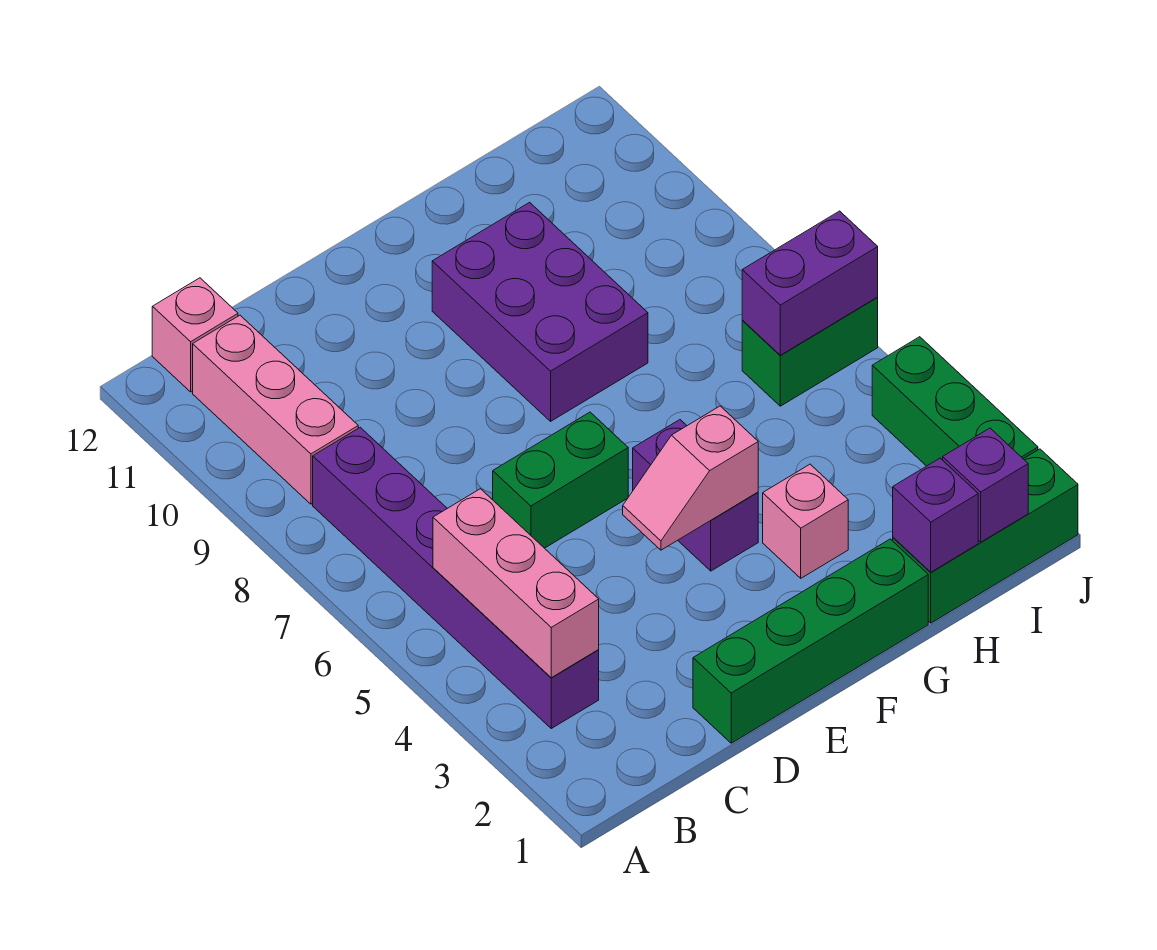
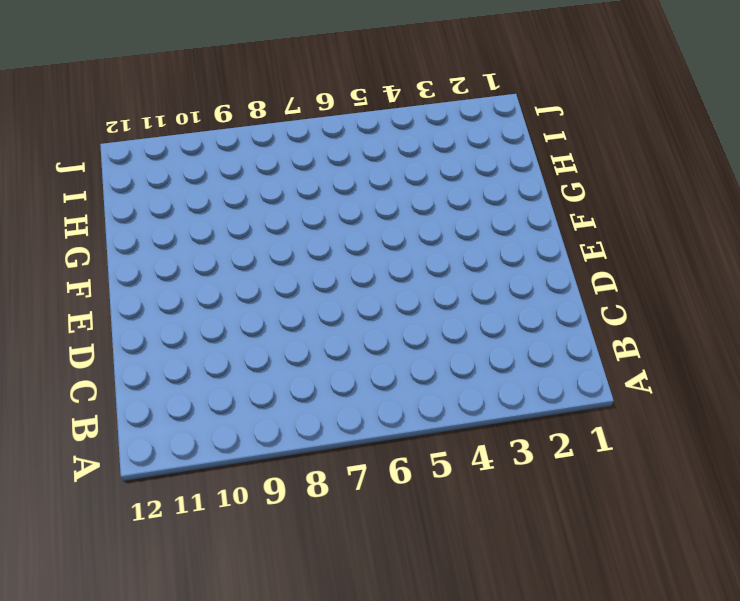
none -> purple 1x6 brick [313,427,599,728]
none -> pink 1x3 brick [193,315,358,504]
none -> pink 1x1 brick [152,278,238,392]

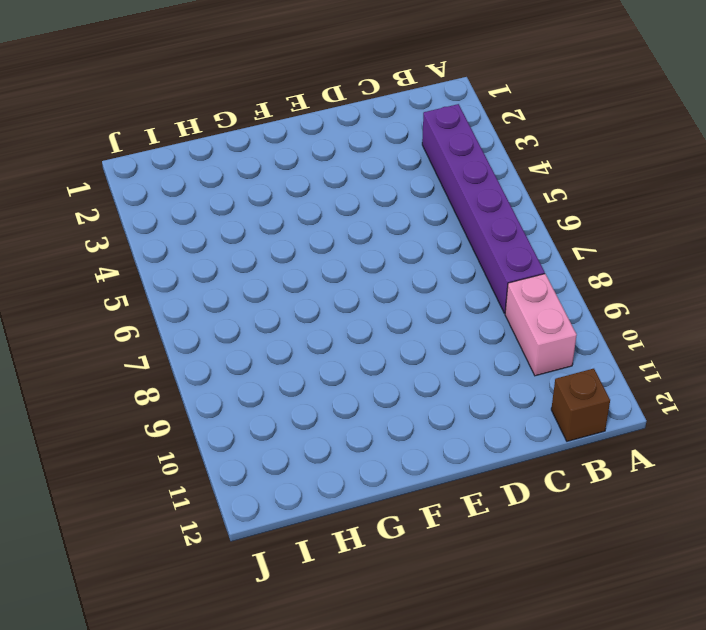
pink 1x2 brick [505,274,577,376] -> pink 1x3 brick [193,315,358,504]
brown 1x1 brick [551,369,610,441] -> pink 1x1 brick [152,278,238,392]
none -> green 1x4 brick [693,539,928,743]
none -> green 1x2 brick [493,412,628,548]
none -> purple 1x2 brick [633,420,758,571]

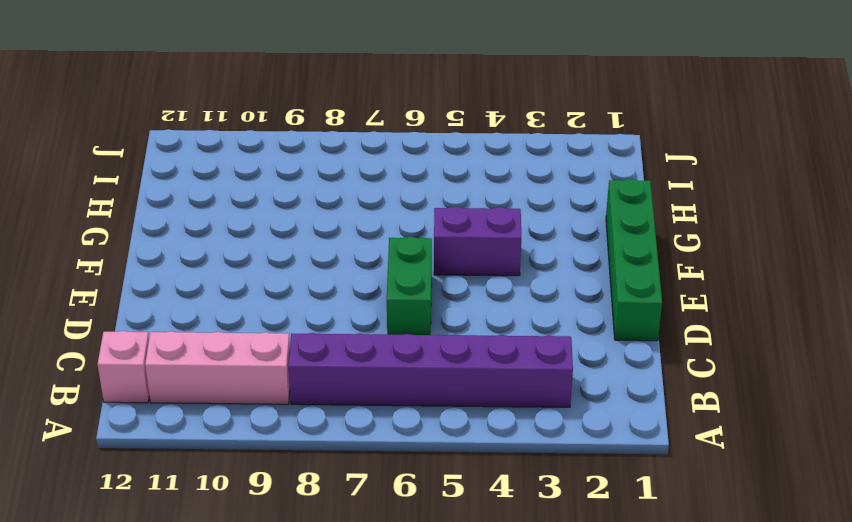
none -> purple 2x3 brick [432,203,648,421]
none -> pink 1x1 brick [763,464,848,578]
none -> green 1x3 brick [893,449,1078,623]

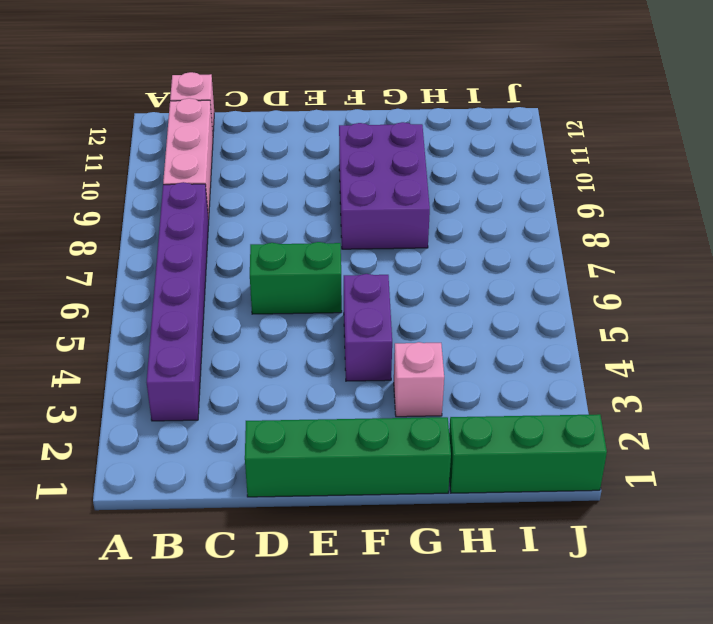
none -> green 1x2 brick [742,297,878,406]
none -> green 1x3 brick [872,337,1038,466]
none -> pink 1x3 brick [433,489,599,678]

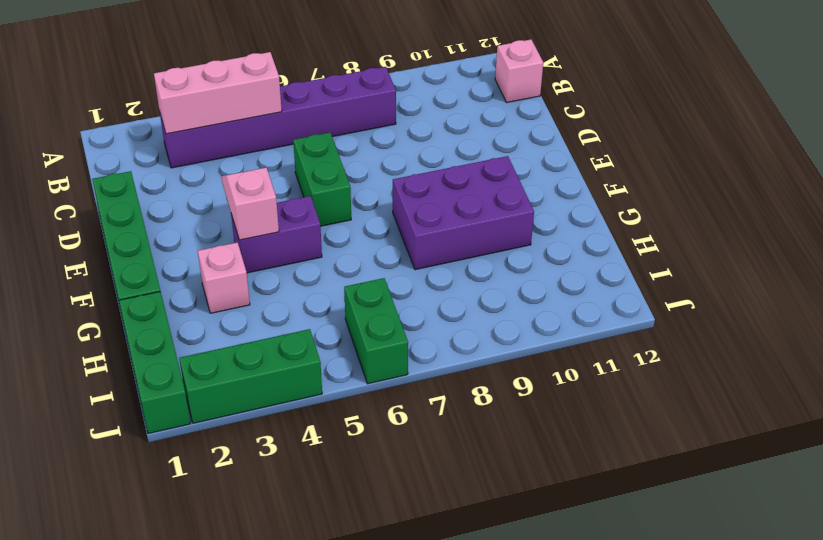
none -> pink 1x3 brick [193,315,358,504]
none -> purple 1x1 brick [893,458,978,572]
none -> purple 1x1 brick [943,428,1028,542]

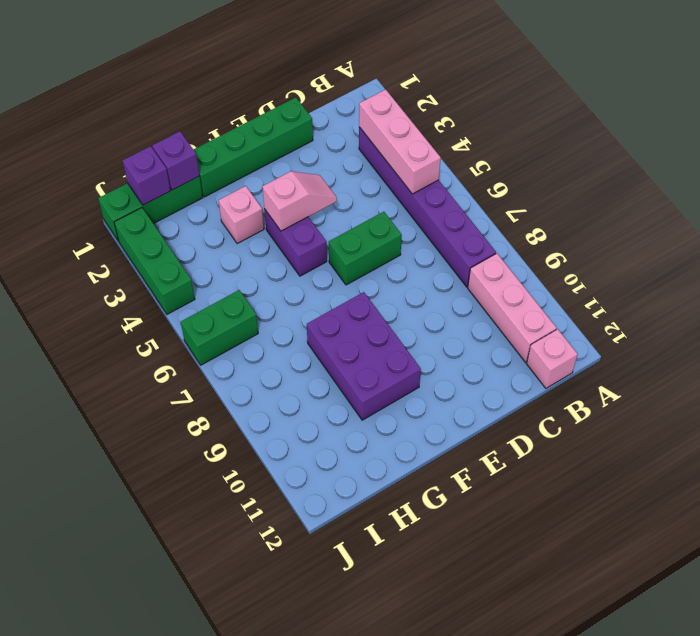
none -> purple 1x2 brick [742,211,878,355]

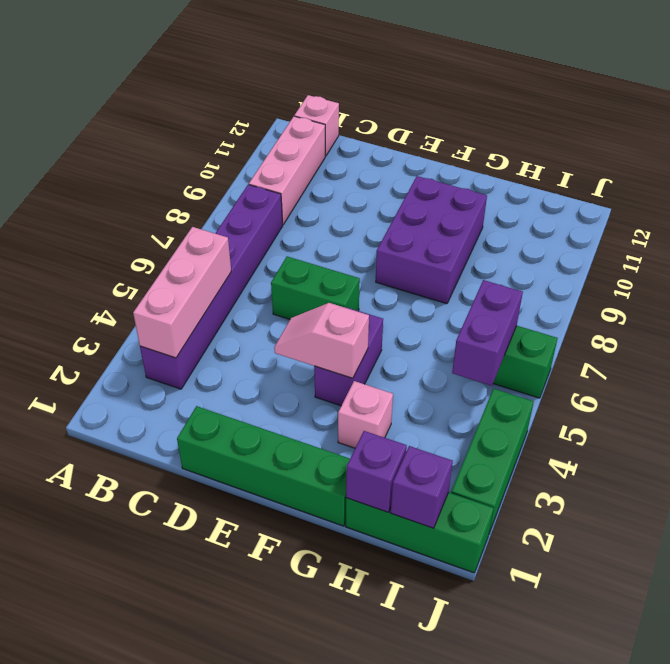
purple 1x2 brick [452,280,523,386] -> purple 1x2 brick turned to [742,211,878,355]

